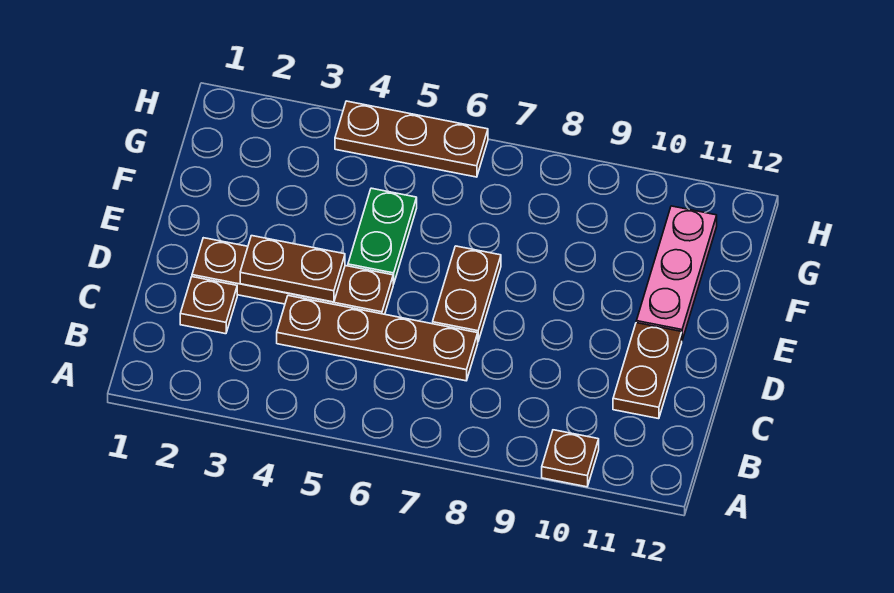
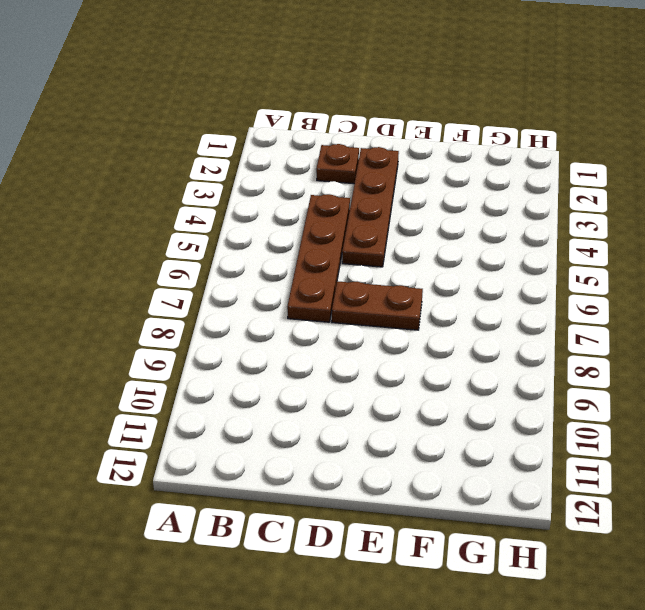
none -> brown 1x1 plate [542,430,599,487]
none -> brown 1x2 plate [613,323,682,419]

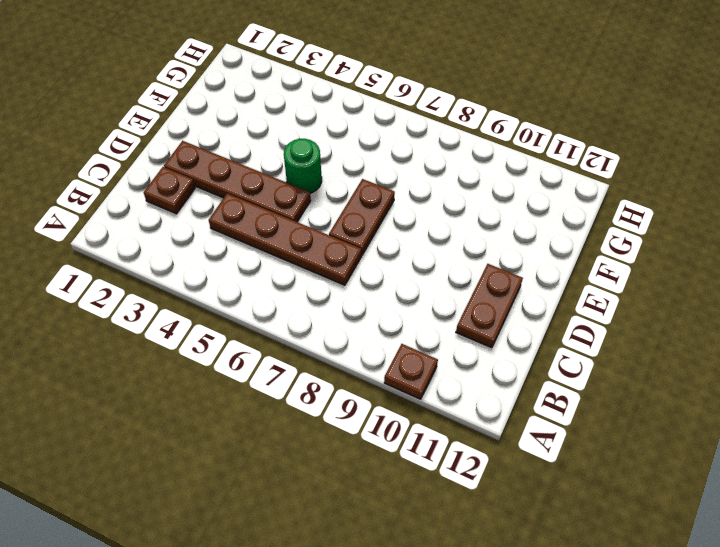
green 1x1 round brick [284,139,322,193] -> green 1x2 plate [348,188,417,284]
none -> pink 1x3 plate [636,206,717,340]
none -> brown 1x3 plate [335,101,488,177]

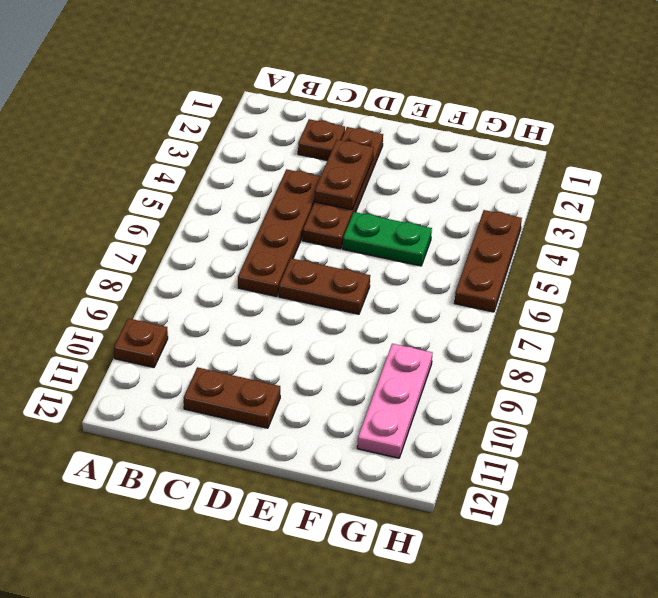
pink 1x3 plate [357,344,432,458] -> pink 1x3 plate turned to [636,206,717,340]

